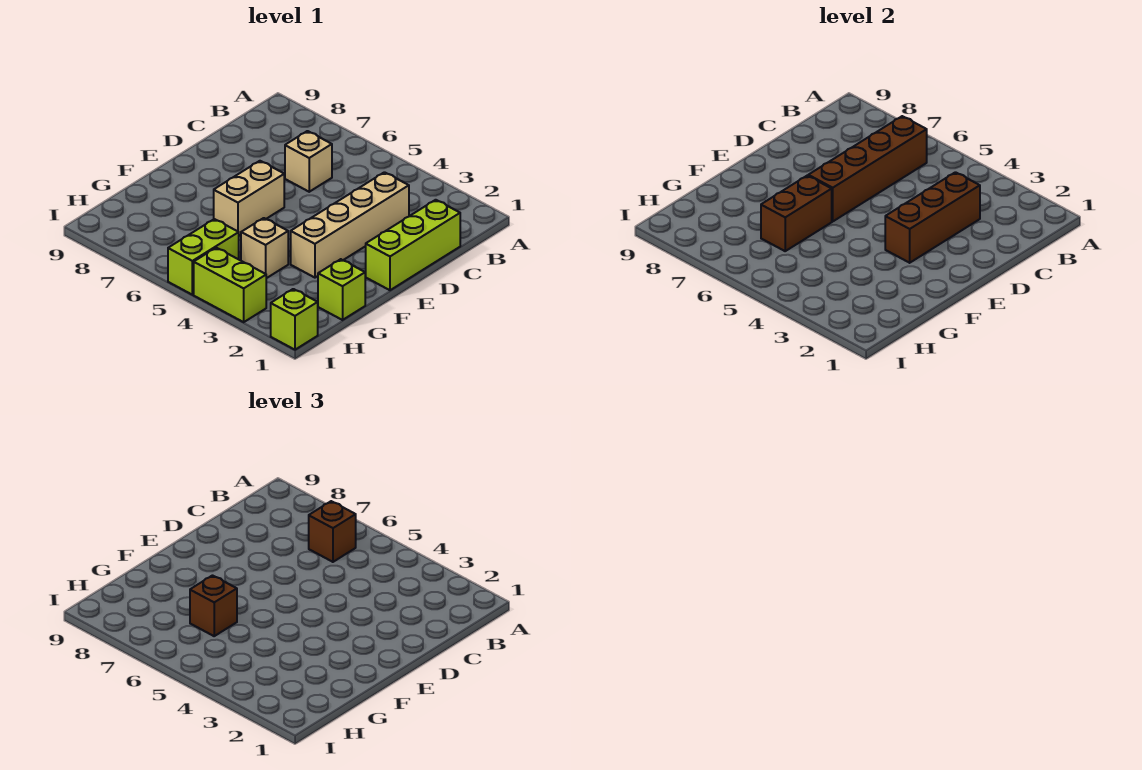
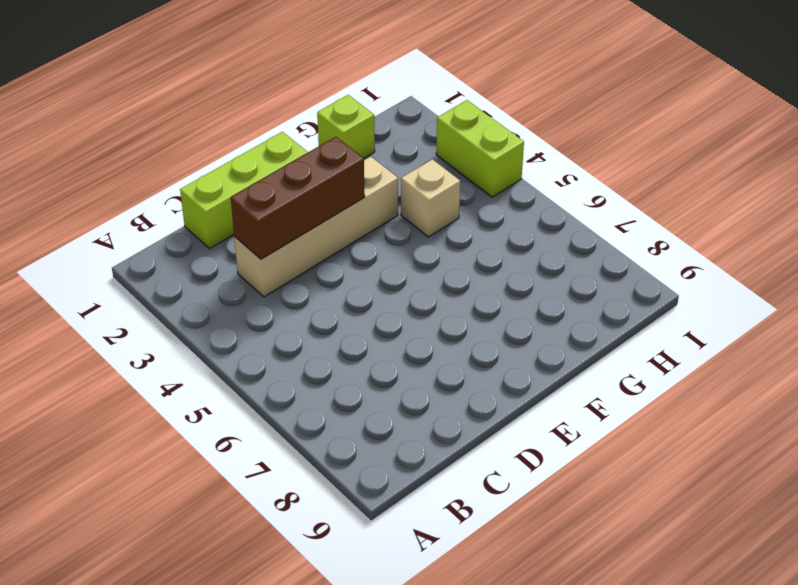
none -> tan 1x1 brick [285,131,332,192]
none -> tan 1x2 brick [214,161,284,236]
none -> lime 1x2 brick [168,219,239,295]

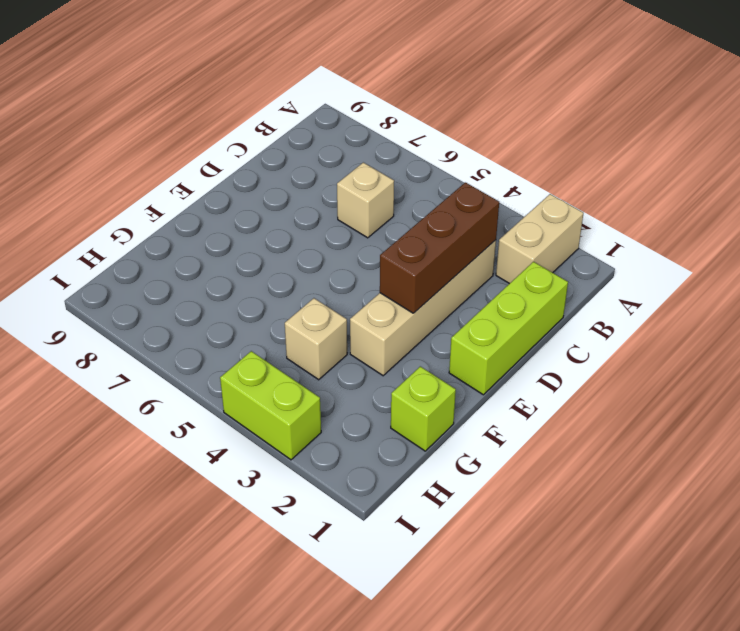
tan 1x2 brick [496,194,583,284] -> tan 1x2 brick moved to [214,161,284,236]
none -> lime 1x2 brick [168,219,239,295]
none -> lime 1x1 brick [271,289,318,350]
none -> brown 1x4 brick [808,116,927,221]

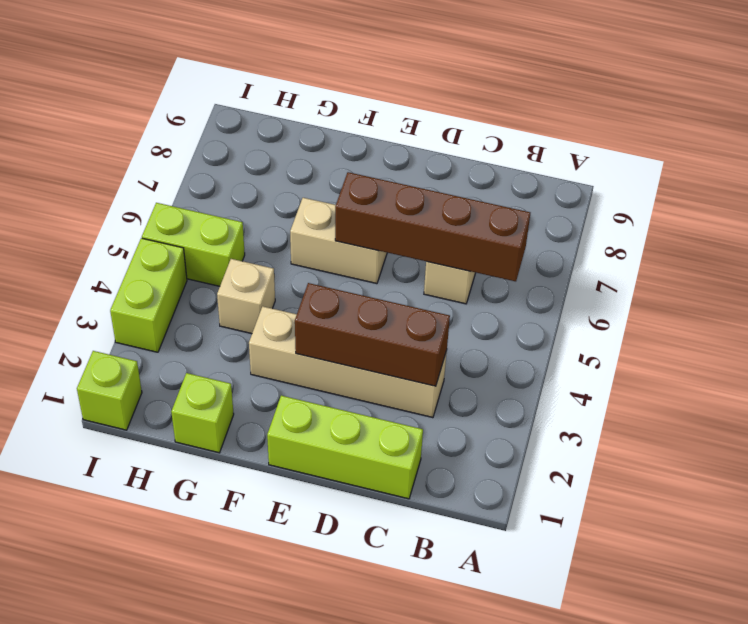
none -> brown 1x2 brick [761,176,832,251]
none -> brown 1x1 brick [309,501,356,562]
none -> brown 1x1 brick [190,576,237,636]

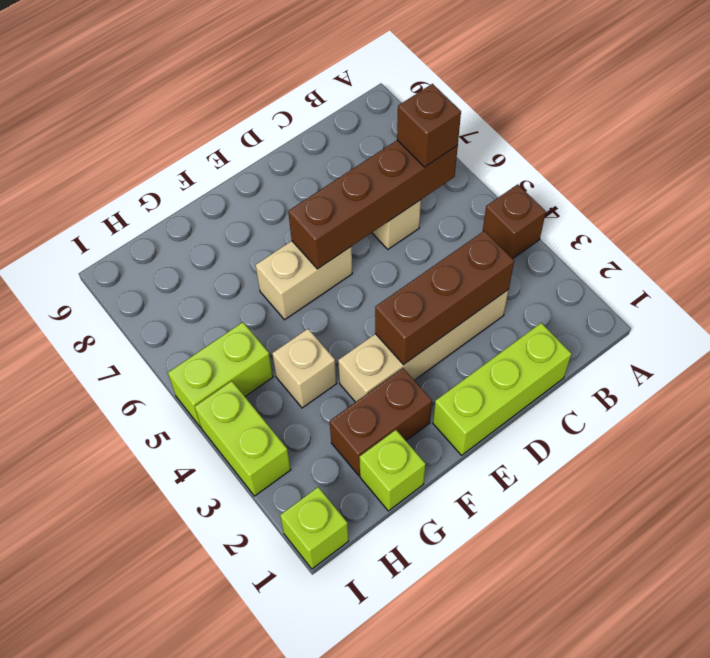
brown 1x1 brick [483,184,546,259] -> brown 1x1 brick moved to [190,576,237,636]
brown 1x2 brick [330,368,432,475] -> brown 1x2 brick moved to [761,176,832,251]

